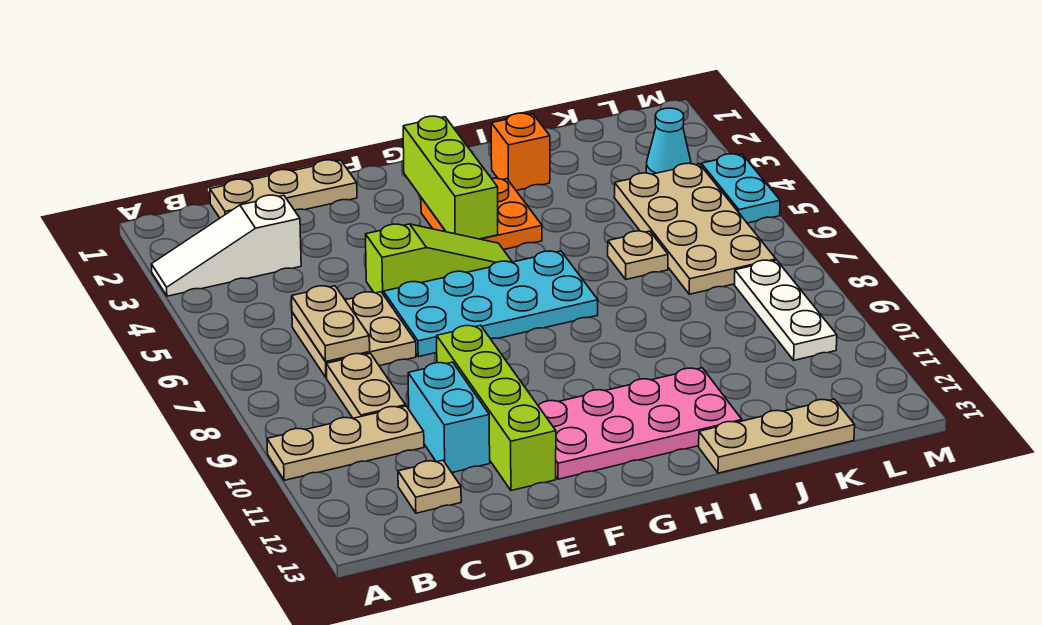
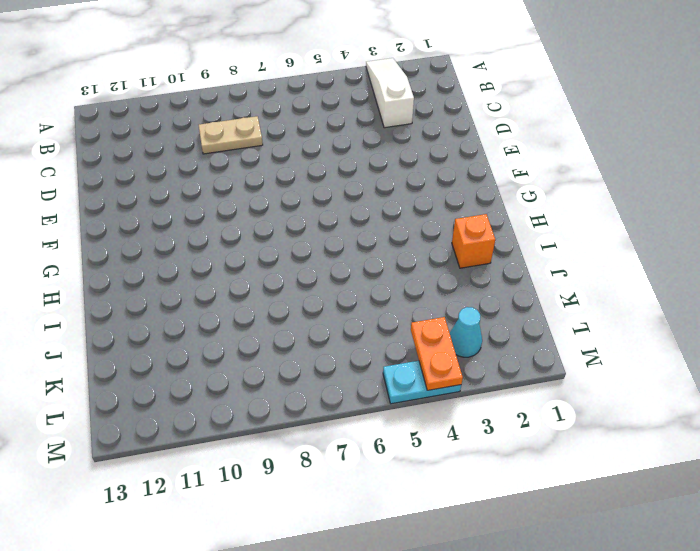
orange 1x2 plate [411,317,463,390] -> none
none -> tan 1x3 plate [267,406,424,480]
none -> tan 1x3 plate [210,160,357,218]
none -> tan 2x2 plate [292,292,416,378]

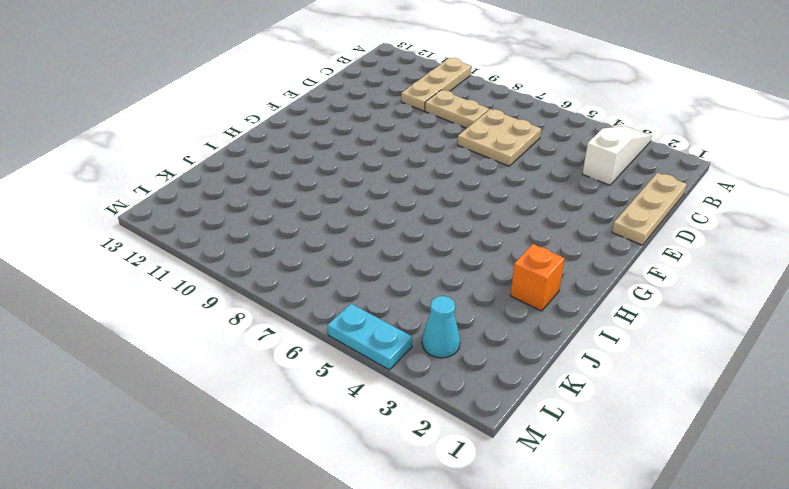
none -> tan 1x1 plate [398,460,461,513]
none -> cyan 1x2 brick [408,362,490,472]
none -> lime 1x3 slope [366,224,512,295]

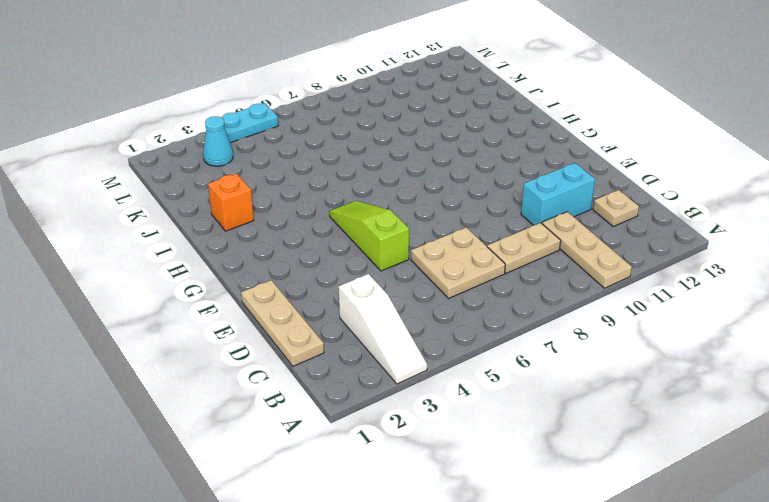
none -> cyan 2x4 plate [383,251,598,357]
none -> lime 1x4 brick [437,325,556,491]
none -> pink 2x4 plate [538,368,742,479]

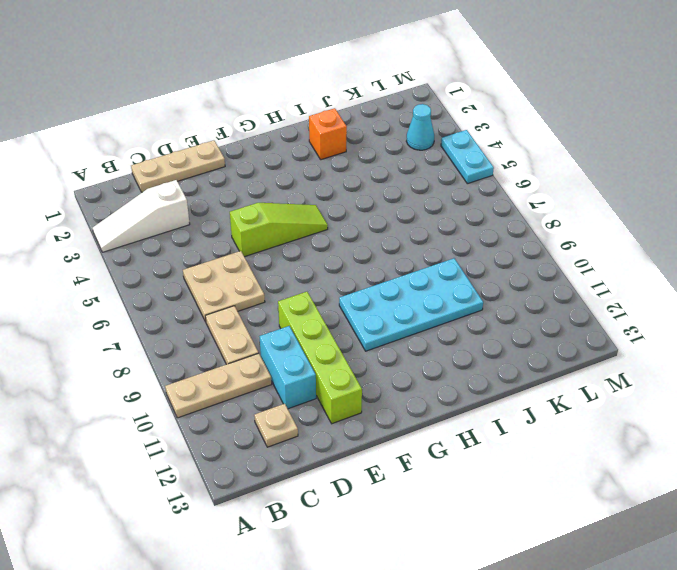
cyan 2x4 plate [339,258,483,351] -> cyan 2x4 plate moved to [383,251,598,357]
none -> pink 2x4 plate [538,368,742,479]
none -> orange 2x2 plate [421,178,542,250]
none -> tan 1x3 plate [699,399,855,473]

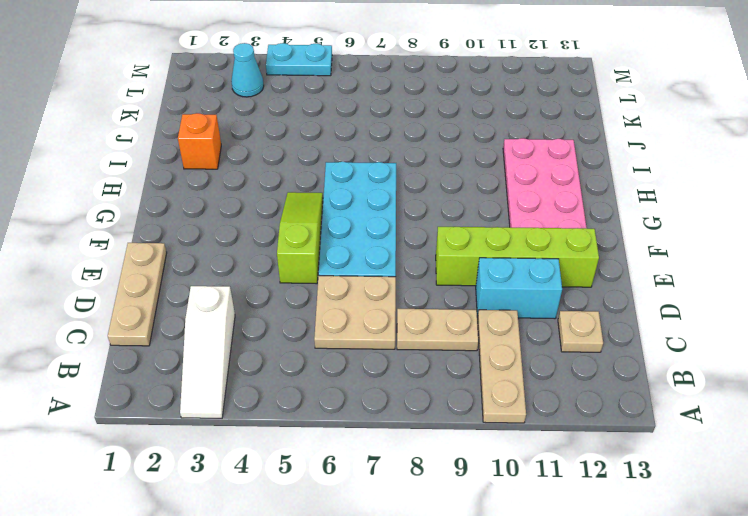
none -> orange 2x2 plate [421,178,542,250]
none -> tan 1x3 plate [699,399,855,473]
none -> tan 1x1 plate [608,231,668,279]

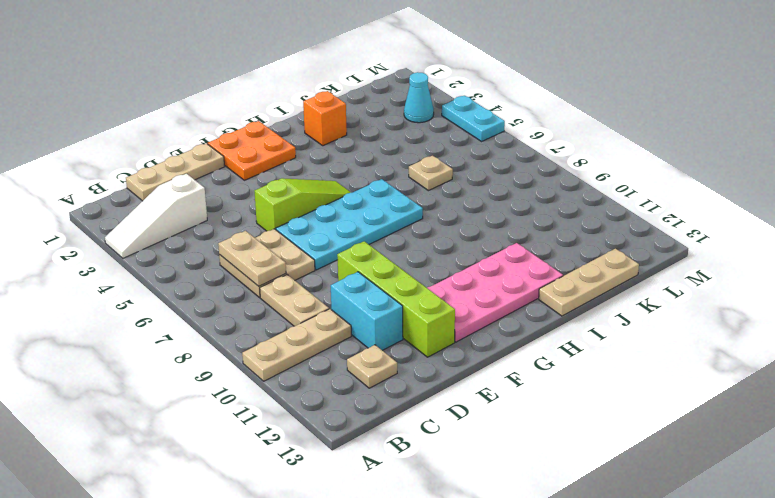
orange 2x2 plate [208,121,296,180] -> orange 2x2 plate moved to [421,178,542,250]
none -> tan 2x4 plate [614,163,776,294]
none -> white 1x3 plate [735,260,837,360]
none -> lime 1x3 brick [403,116,498,239]

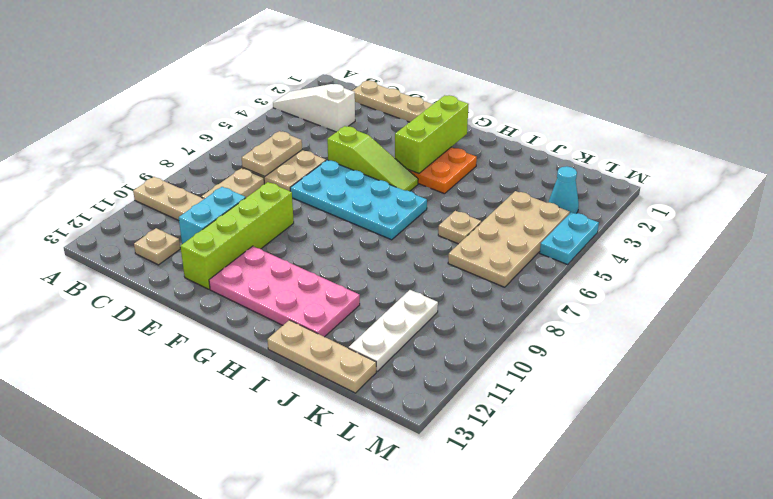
white 1x3 plate [349,290,438,371] -> white 1x3 plate moved to [735,260,837,360]
none -> orange 1x1 brick [491,113,550,191]

